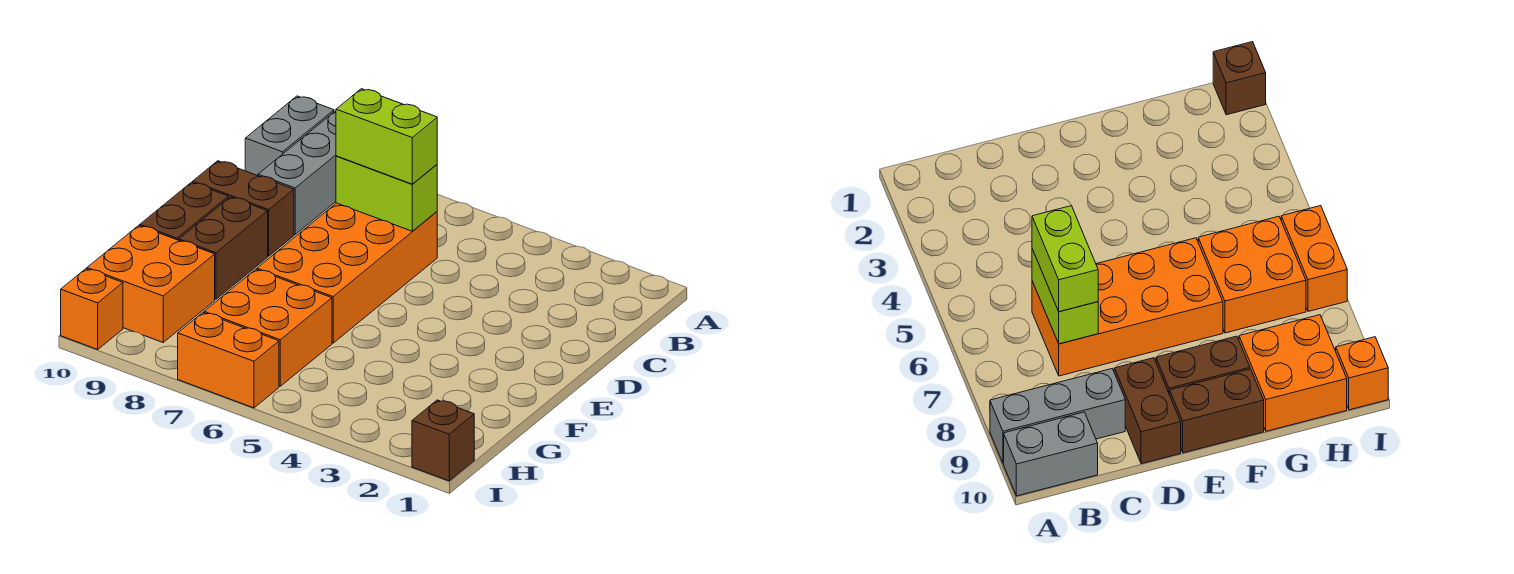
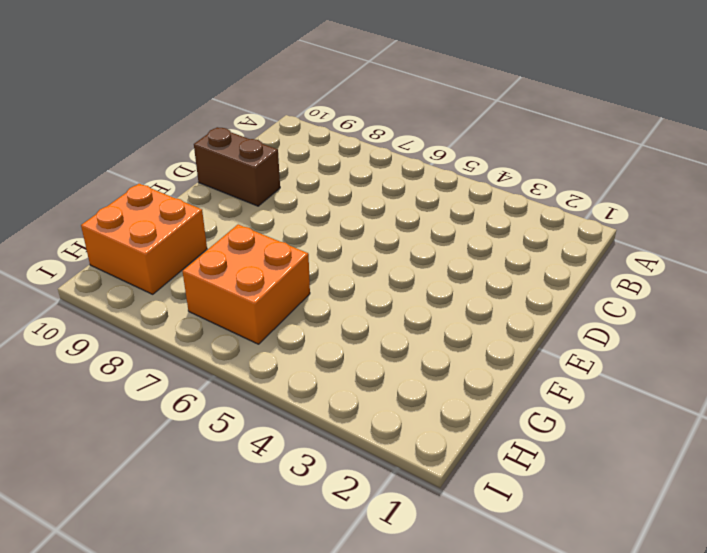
none -> grey 1x3 brick [258,111,336,235]
none -> grey 1x2 brick [245,96,334,176]
none -> orange 2x4 brick [257,203,437,343]

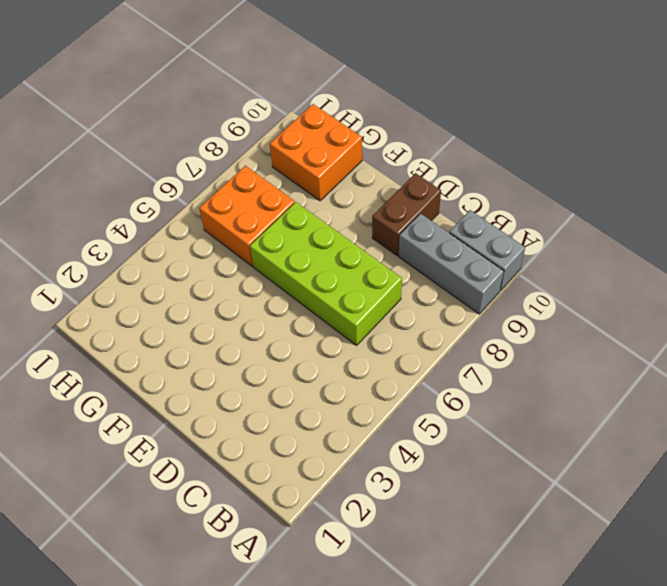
lime 2x4 brick [250,202,402,345] -> orange 2x4 brick [257,203,437,343]
none -> brown 1x2 brick [179,197,268,299]
none -> brown 1x2 brick [140,182,229,240]
none -> brown 1x1 brick [412,400,474,481]

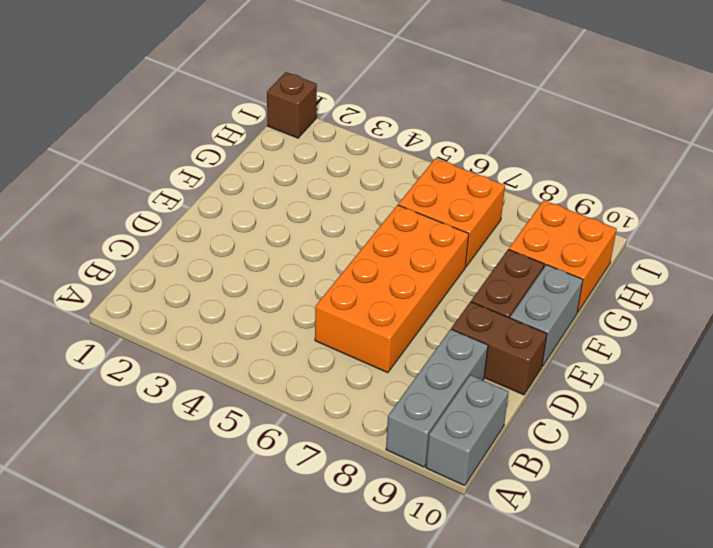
grey 1x2 brick [510,265,583,367] -> brown 1x2 brick [140,182,229,240]
none -> orange 1x2 brick [178,313,279,408]
none -> orange 1x1 brick [61,269,123,349]
none -> lime 1x2 brick [336,156,437,231]

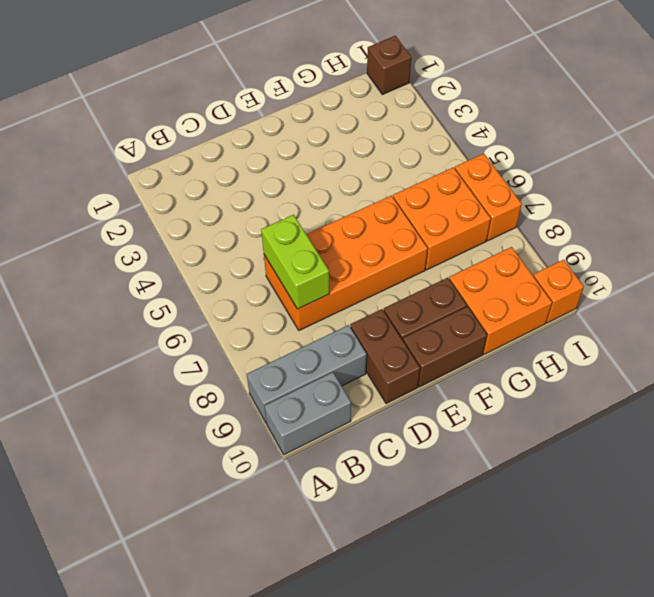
none -> lime 1x2 brick [336,89,437,184]

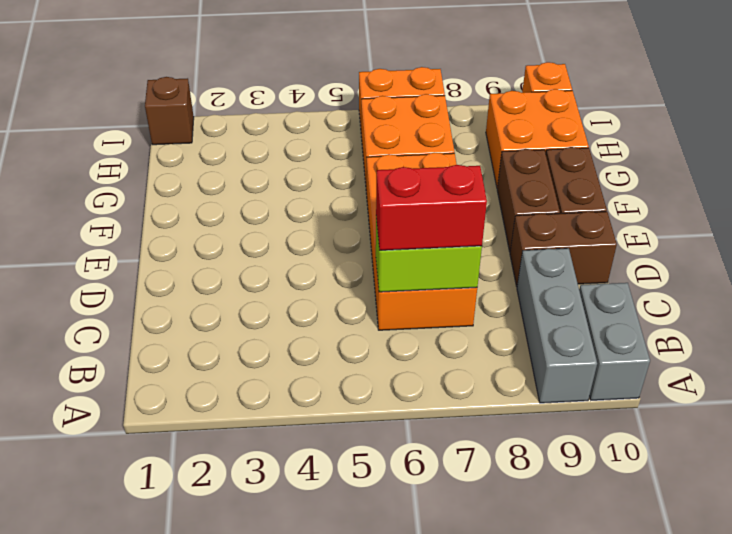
red 1x2 brick [376,165,487,250] -> lime 1x2 brick [336,89,437,184]

